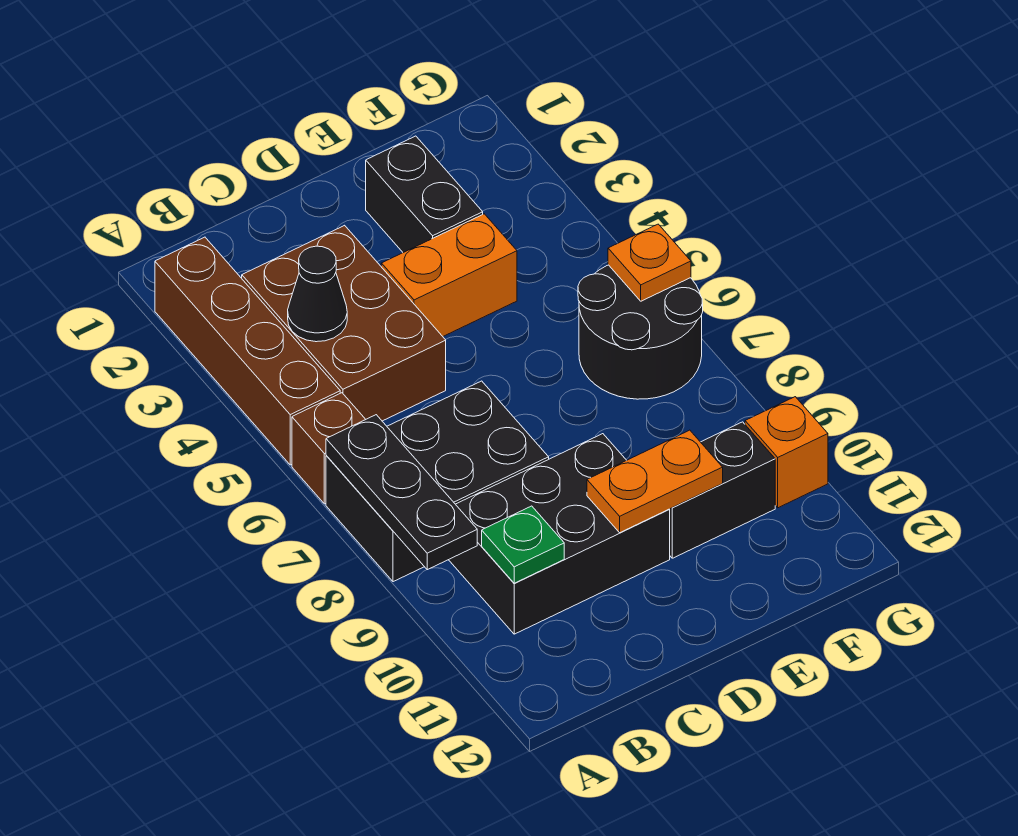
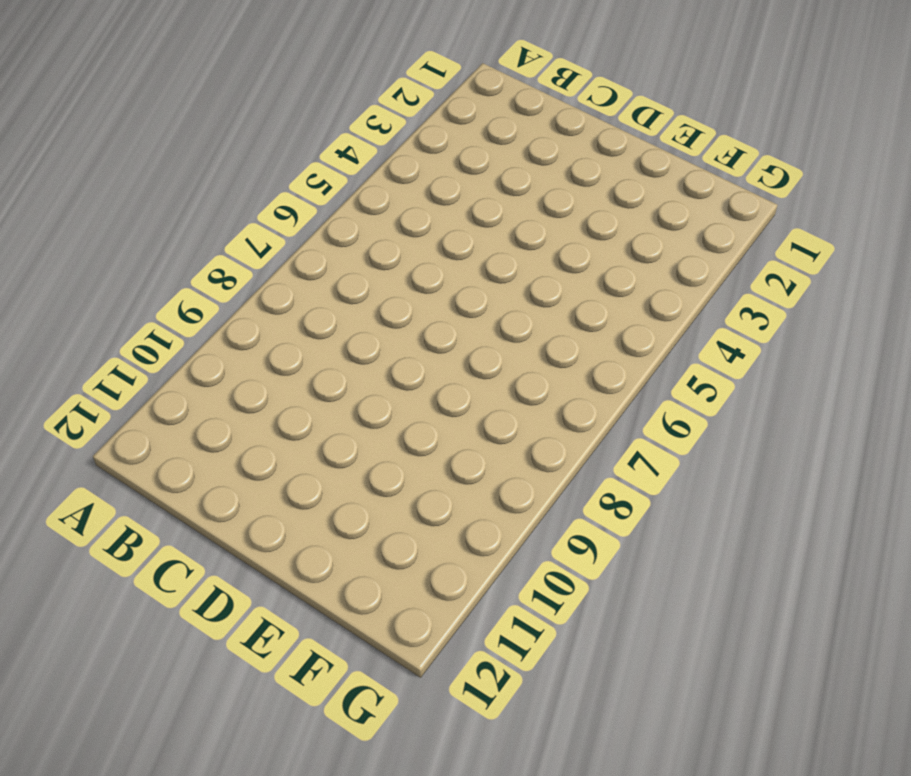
none -> brown 1x4 brick [155,237,340,465]
none -> brown 1x1 brick [292,393,366,504]
none -> black 2x3 brick [326,381,549,582]

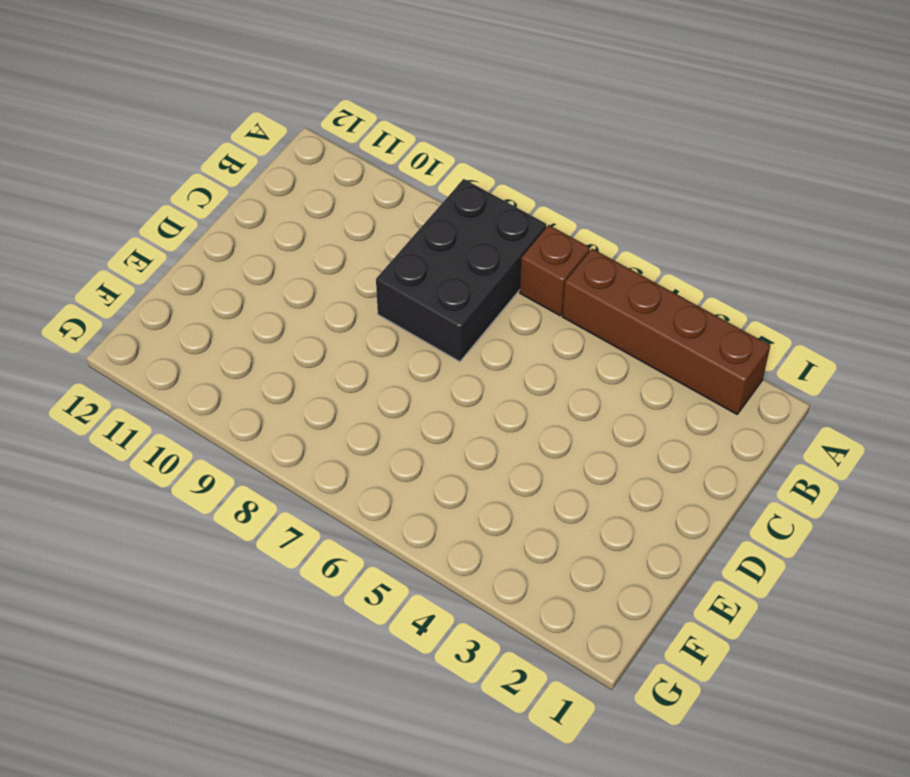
none -> brown 2x3 brick [242,225,446,421]
none -> black 2x3 brick [449,434,670,634]
none -> orange 1x2 brick [381,214,517,336]

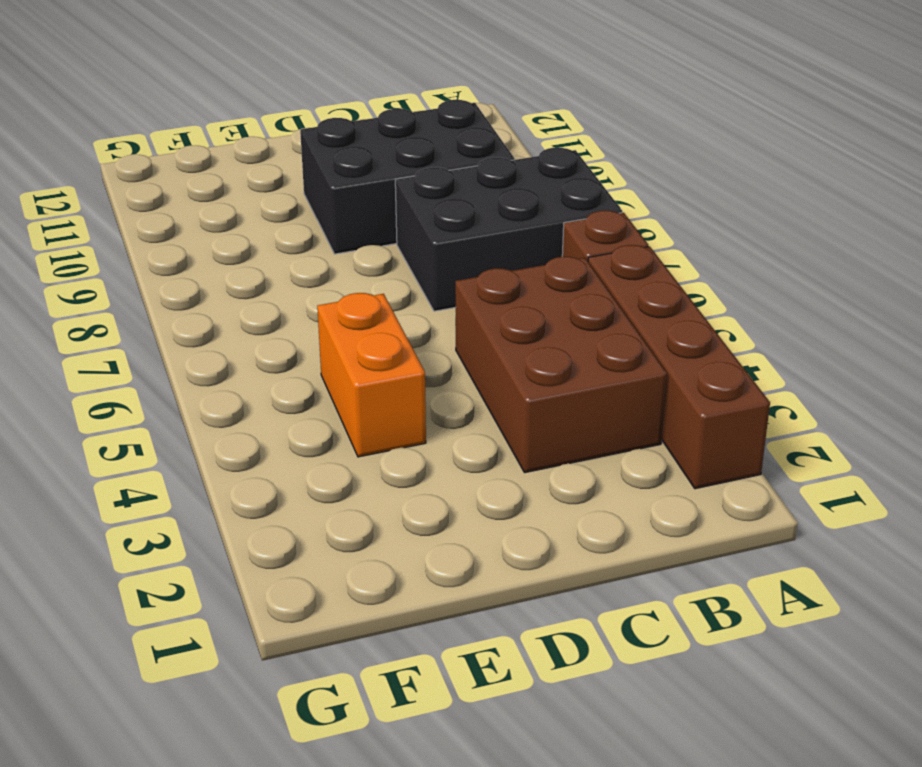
orange 1x2 brick [317,293,426,457] -> orange 1x2 brick turned to [381,214,517,336]
none -> black 1x2 brick [366,136,483,252]
none -> black 1x2 brick [670,422,775,558]
none -> black 2x2 round brick [578,265,703,399]

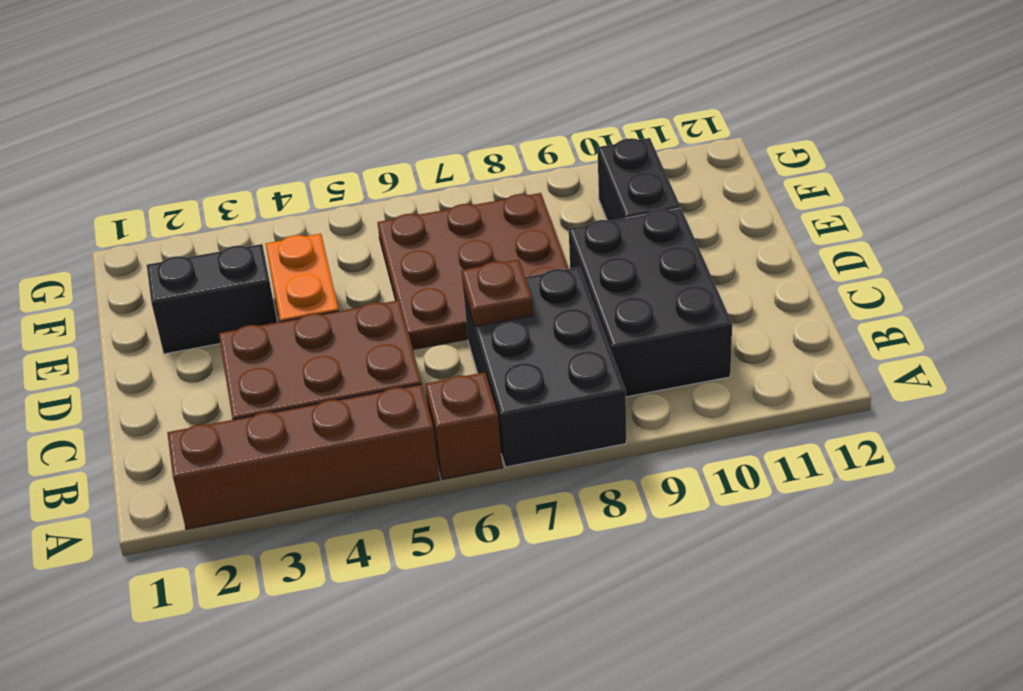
brown 1x1 plate [462,260,533,326] -> none
brown 3x3 plate [377,193,569,349] -> black 2x2 round brick [578,265,703,399]
none -> orange 1x1 brick [745,397,828,508]
none -> black 1x3 plate [326,415,477,570]
none -> black 1x1 cone [288,246,347,342]

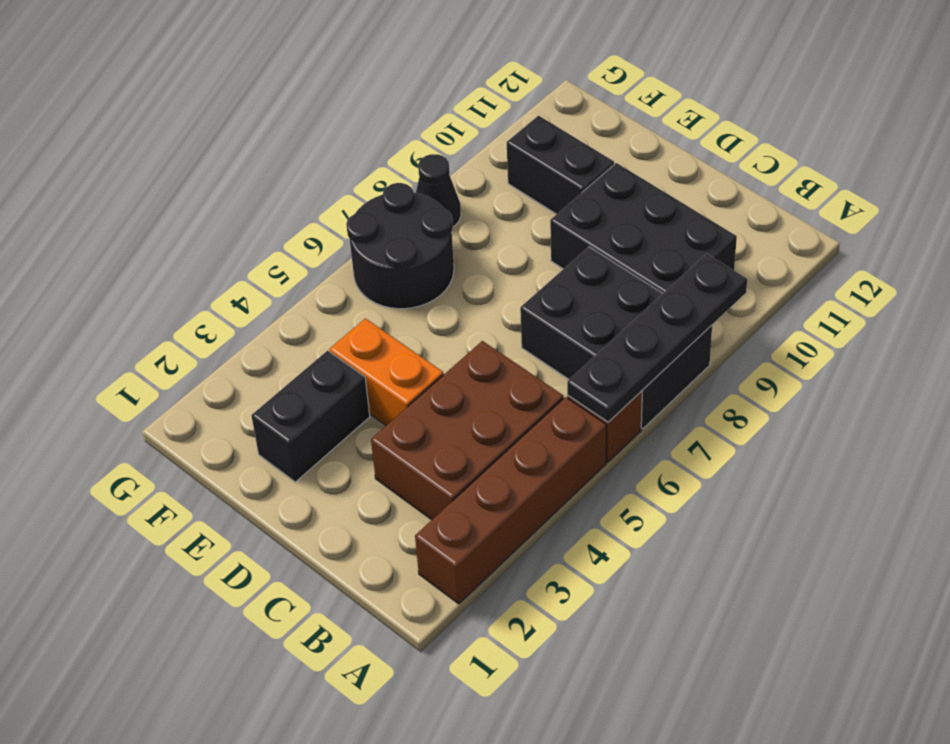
black 1x4 plate [567,254,747,422] -> black 1x3 plate [326,415,477,570]
black 1x1 cone [416,154,461,227] -> black 1x1 cone moved to [288,246,347,342]
none -> orange 1x1 brick [745,397,828,508]
none -> green 1x1 plate [482,506,564,583]
none -> orange 1x2 plate [587,430,723,533]

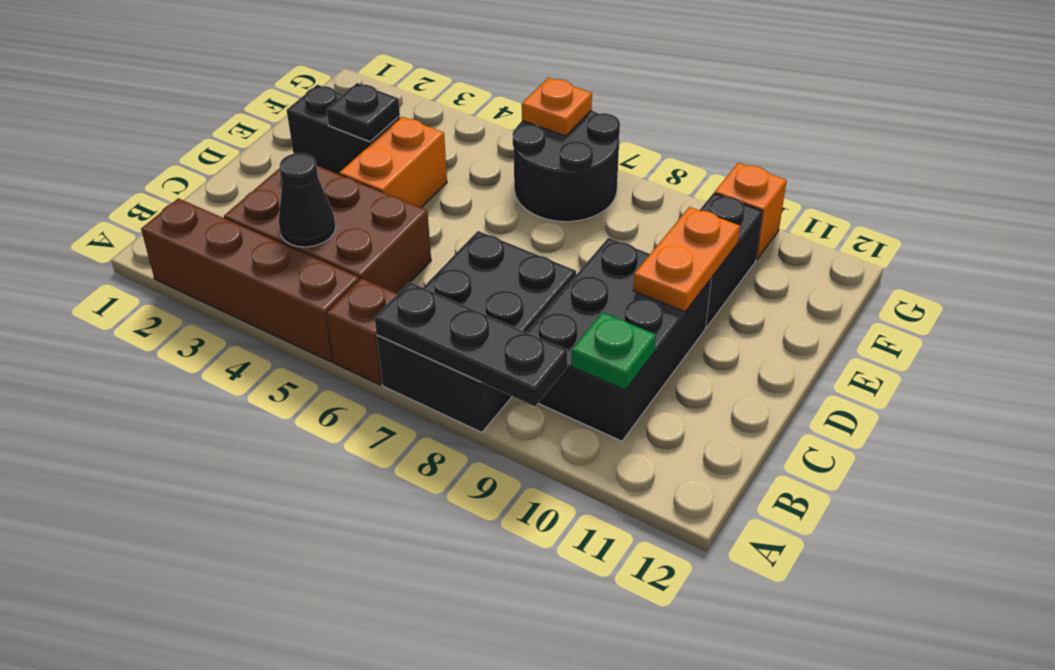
black 1x1 plate [327,83,400,142] -> none

